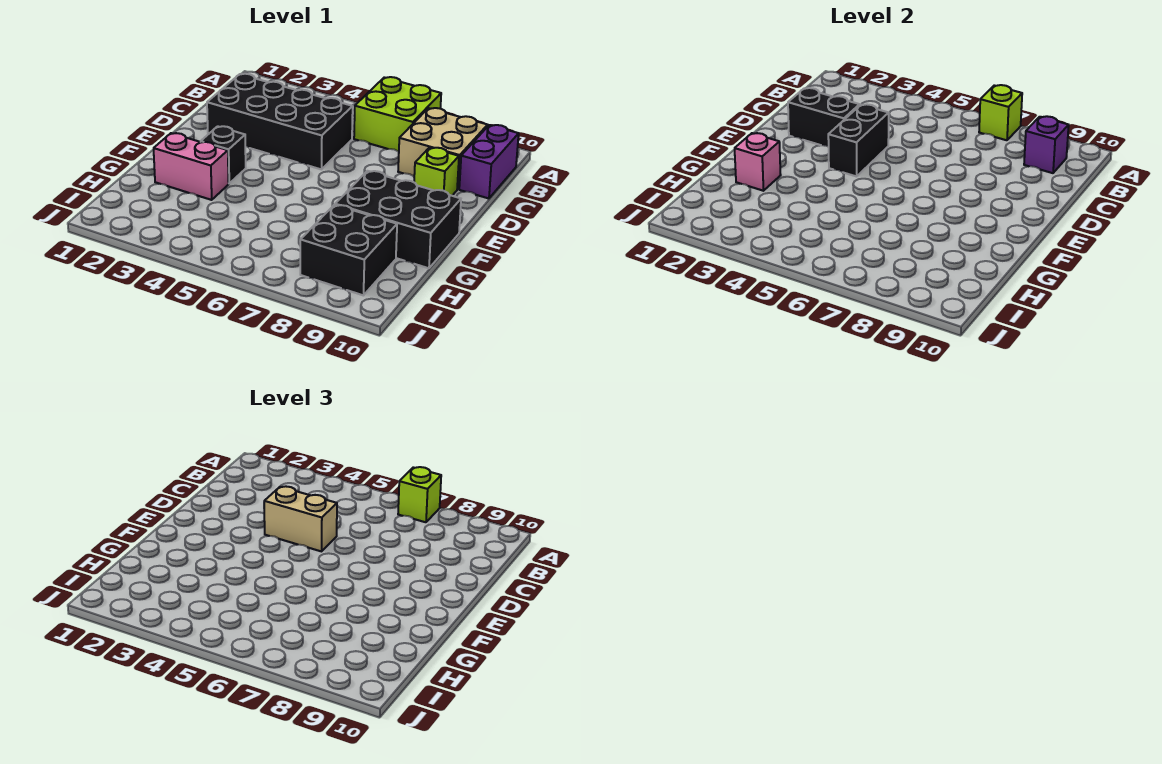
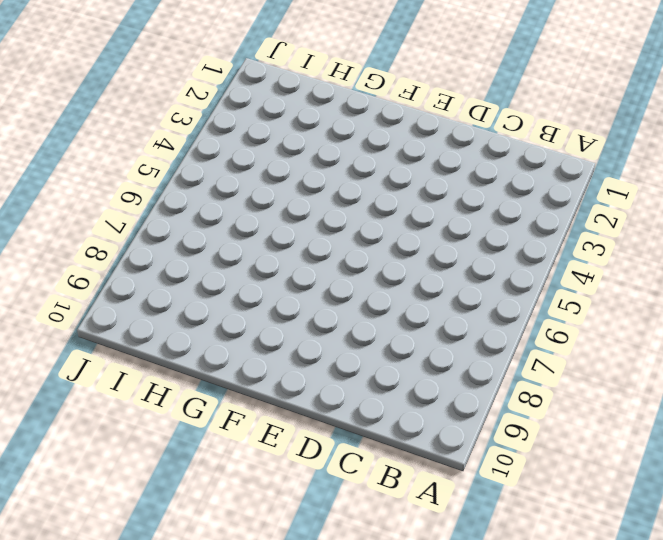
none -> lime 2x2 brick [354,77,441,152]
none -> tan 2x2 brick [398,108,488,189]
none -> purple 1x2 brick [459,125,519,198]

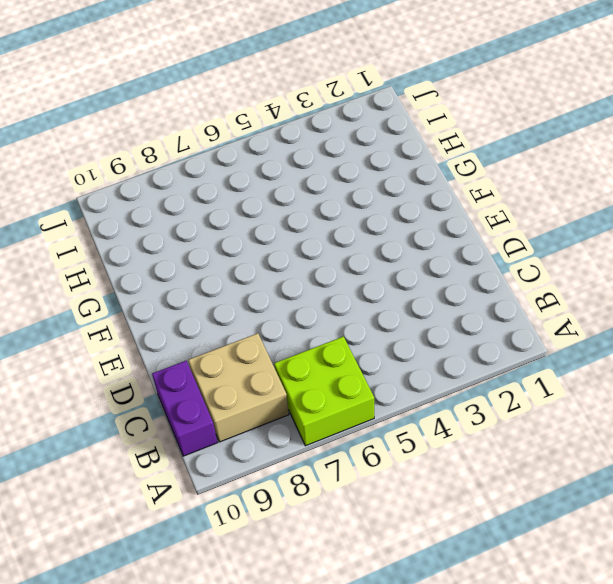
none -> black 2x4 brick [207,74,353,169]
none -> lime 1x1 brick [414,148,459,196]
none -> black 1x1 brick [201,126,246,183]

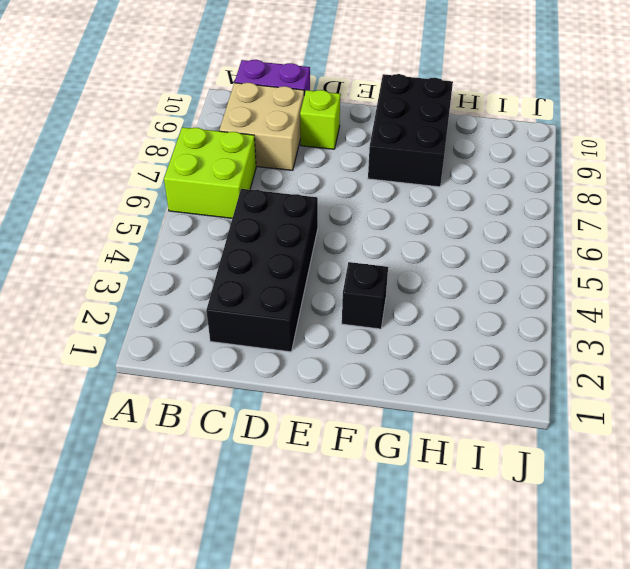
none -> pink 1x2 brick [154,133,229,200]
none -> black 2x2 brick [300,205,397,295]
none -> lime 1x1 brick [979,85,1022,140]

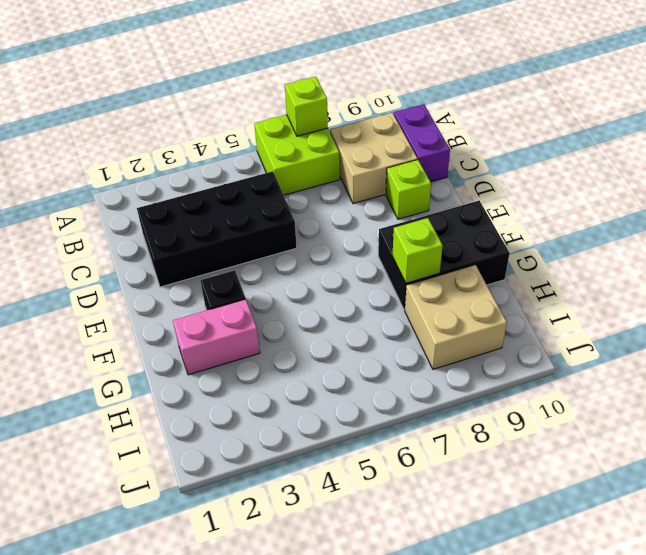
lime 1x1 brick [392,218,443,283] -> lime 1x1 brick moved to [398,467,441,522]
tan 2x2 brick [405,265,507,369] -> black 2x2 brick [300,205,397,295]
none -> purple 1x1 brick [1024,116,1069,173]
none -> black 1x2 brick [788,88,860,147]
none -> black 1x2 brick [828,104,889,176]

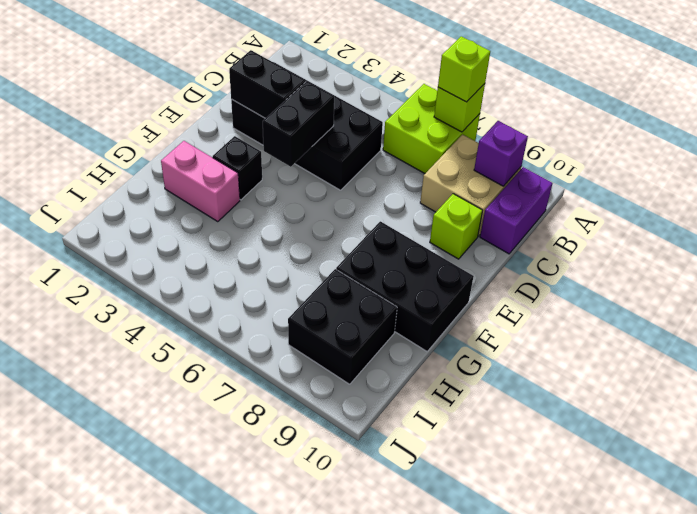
none -> pink 1x1 brick [735,133,781,191]
none -> tan 1x2 brick [264,486,337,551]

